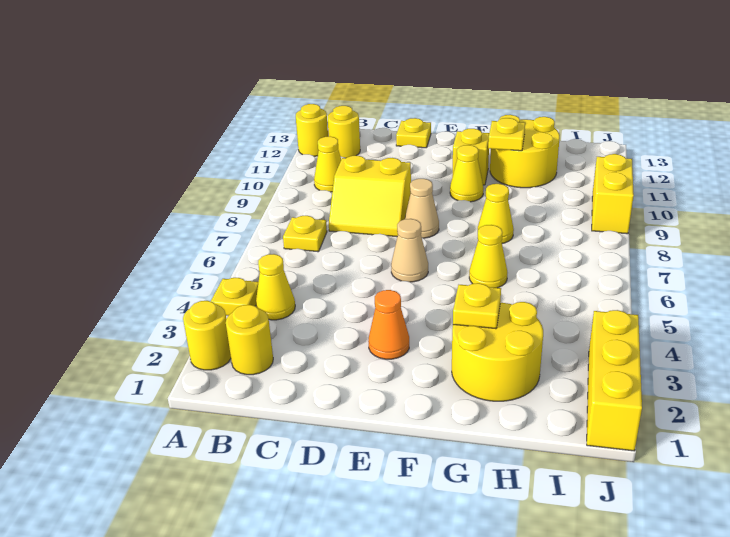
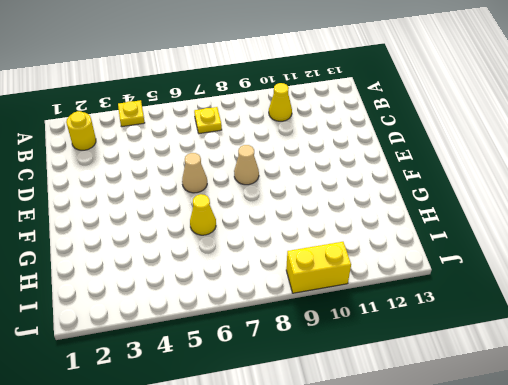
none -> yellow 1x1 round brick [183,301,231,370]
none -> yellow 1x1 round brick [296,104,328,156]
none -> yellow 1x1 cone [256,254,295,320]

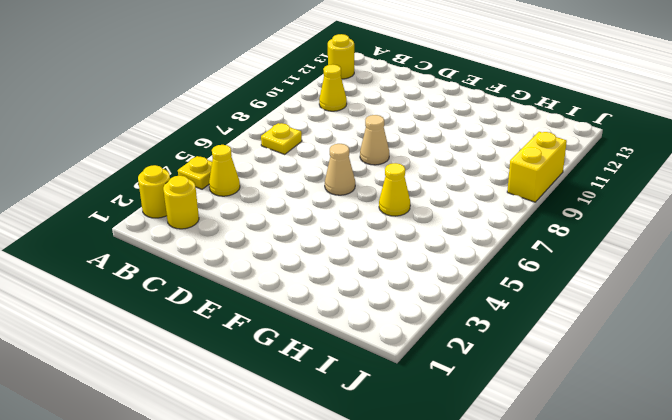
none -> yellow 1x1 round brick [328,106,360,158]
none -> yellow 2x2 slope [329,156,411,236]
none -> yellow 1x1 plate [396,118,431,148]

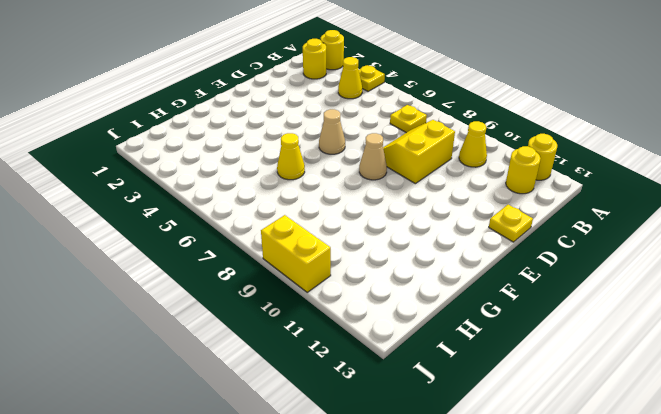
none -> orange 1x1 cone [368,290,409,359]
none -> yellow 1x1 cone [450,145,483,202]
none -> yellow 1x1 brick [452,129,489,185]

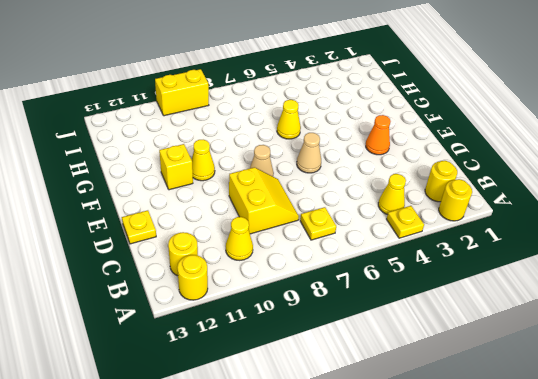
none -> yellow 2x2 round brick [452,302,543,401]
none -> yellow 1x1 cone [478,184,514,244]
none -> yellow 2x2 round brick [490,115,560,188]

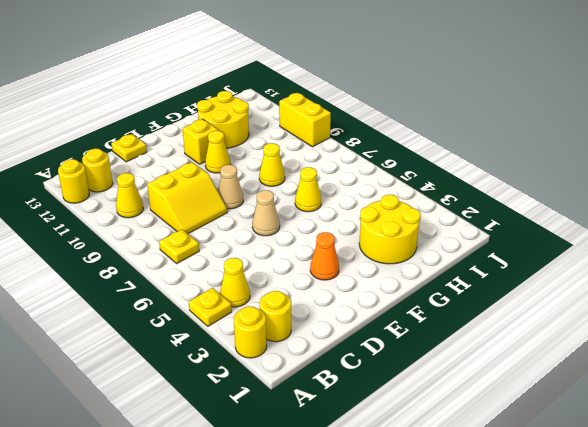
none -> yellow 1x3 brick [587,310,642,451]
none -> yellow 1x1 plate [453,283,501,329]
none -> yellow 1x1 plate [488,118,525,151]

